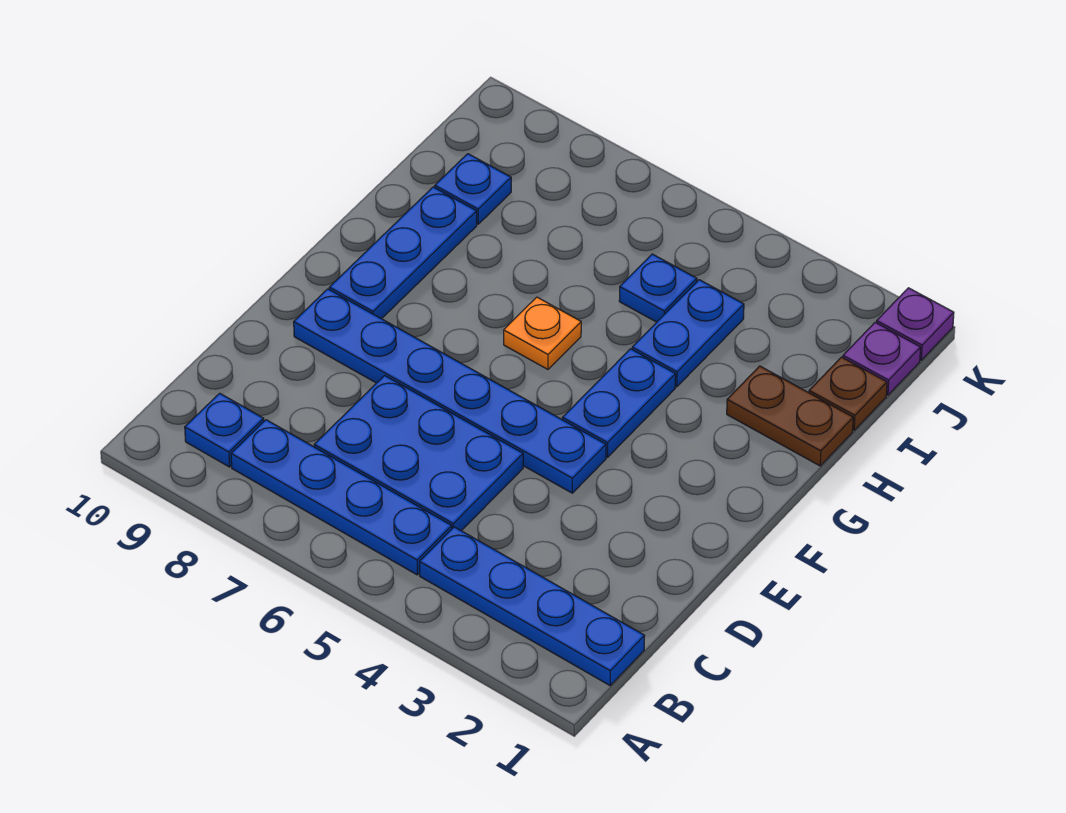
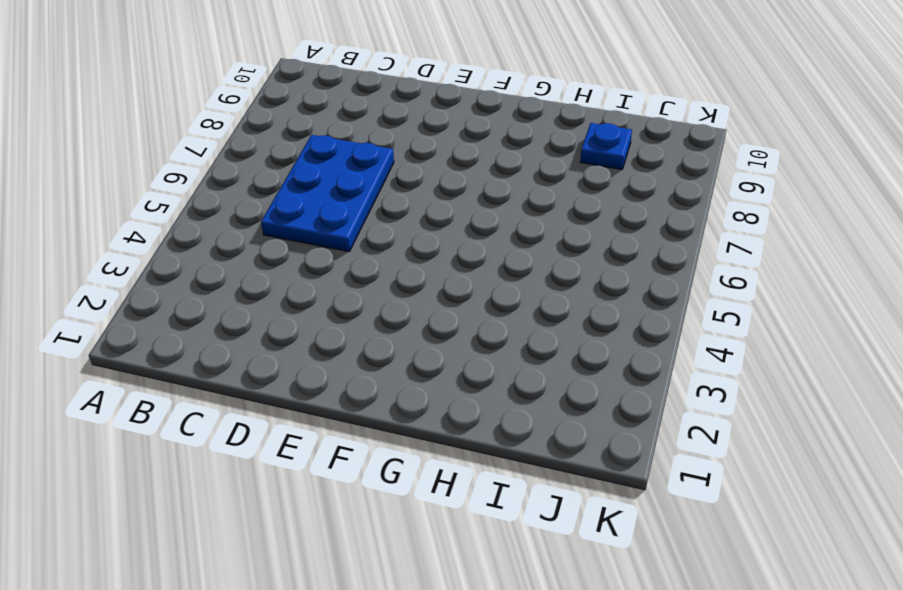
none -> blue 1x4 plate [420,527,644,685]
none -> blue 1x4 plate [231,420,452,575]
none -> blue 1x1 plate [185,393,264,467]

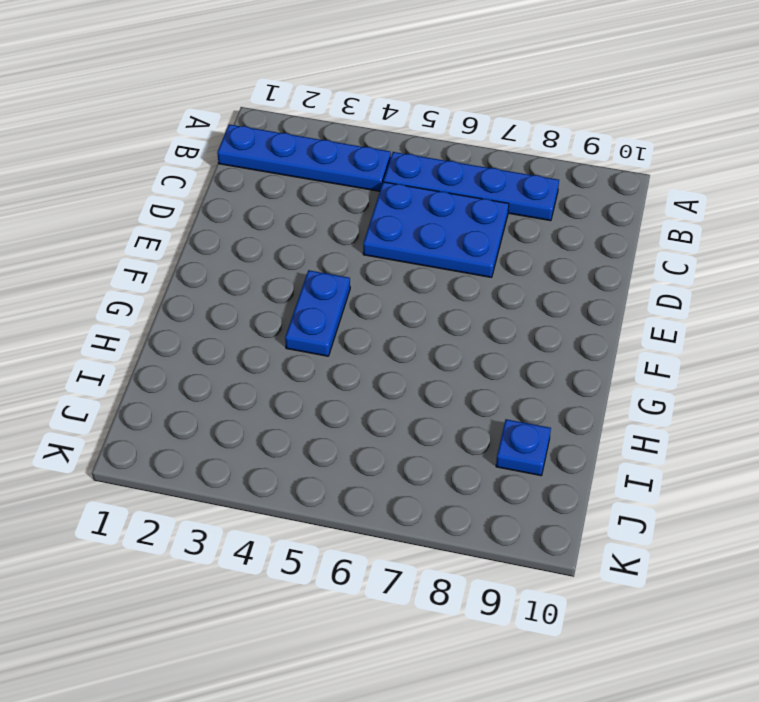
none -> blue 1x1 plate [185,393,264,467]
none -> blue 1x6 plate [294,289,606,493]
none -> blue 1x3 plate [329,187,477,319]

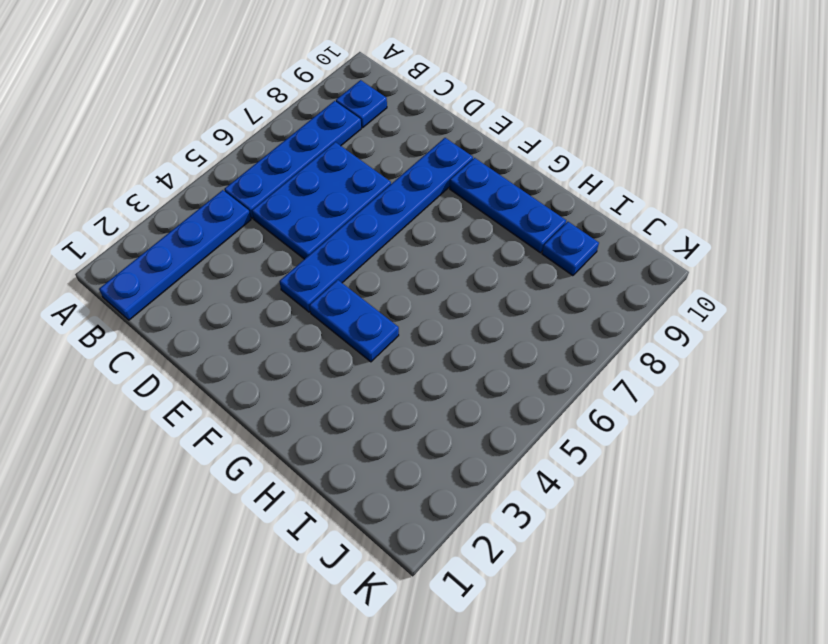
none -> orange 1x1 plate [504,297,581,369]
none -> brown 1x2 plate [727,366,853,466]
none -> blue 1x2 plate [632,280,744,387]

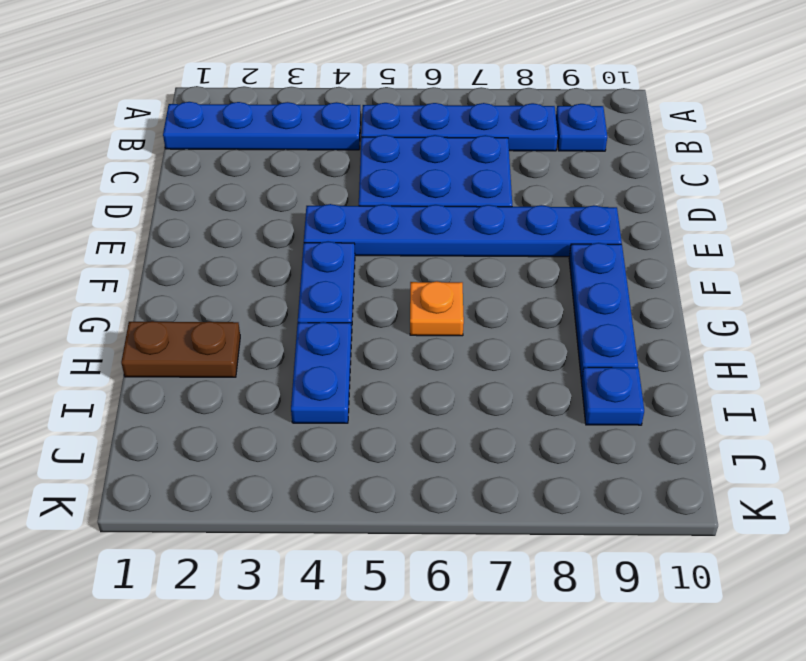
none -> brown 1x1 plate [809,357,887,430]
none -> blue 1x1 plate [619,254,697,322]
none -> purple 1x1 plate [843,322,921,395]

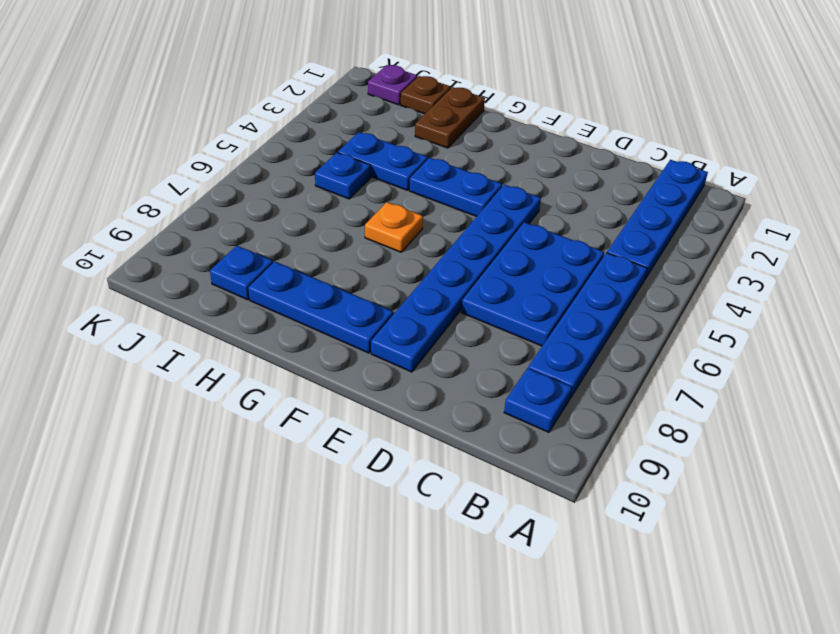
none -> purple 1x1 plate [877,288,954,360]

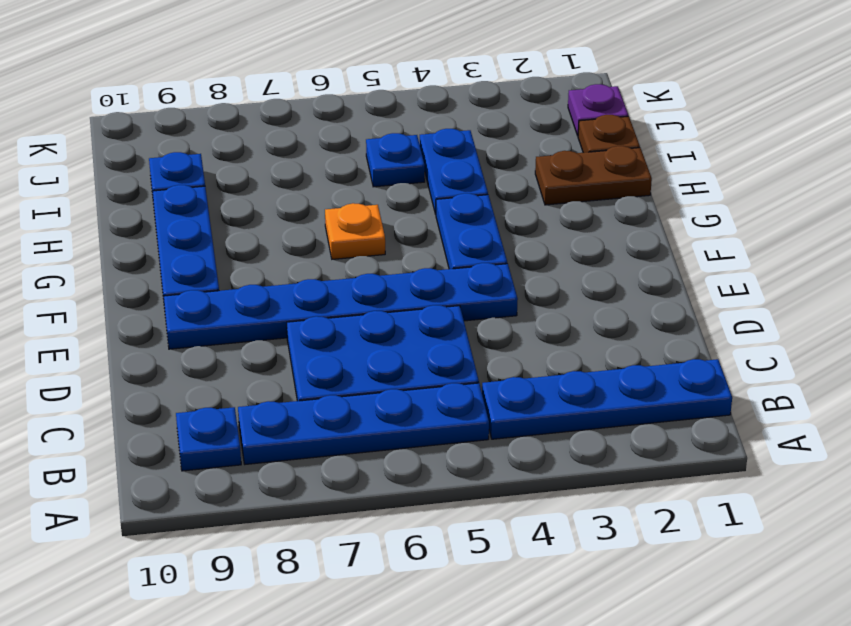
none -> purple 1x1 plate [877,288,954,360]

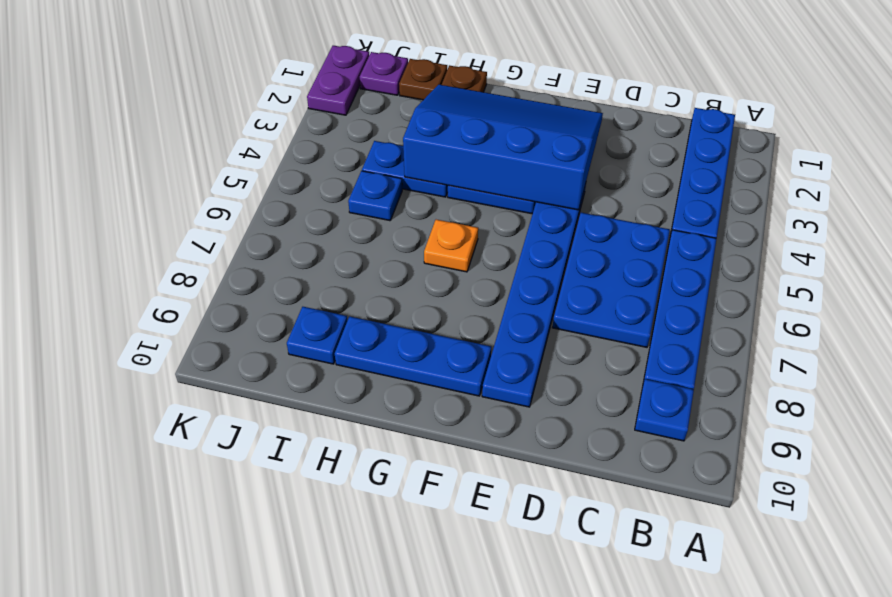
blue 3x4 slope [403,85,603,210] -> none
purple 1x2 plate [307,46,369,115] -> purple 1x1 plate [877,288,954,360]

